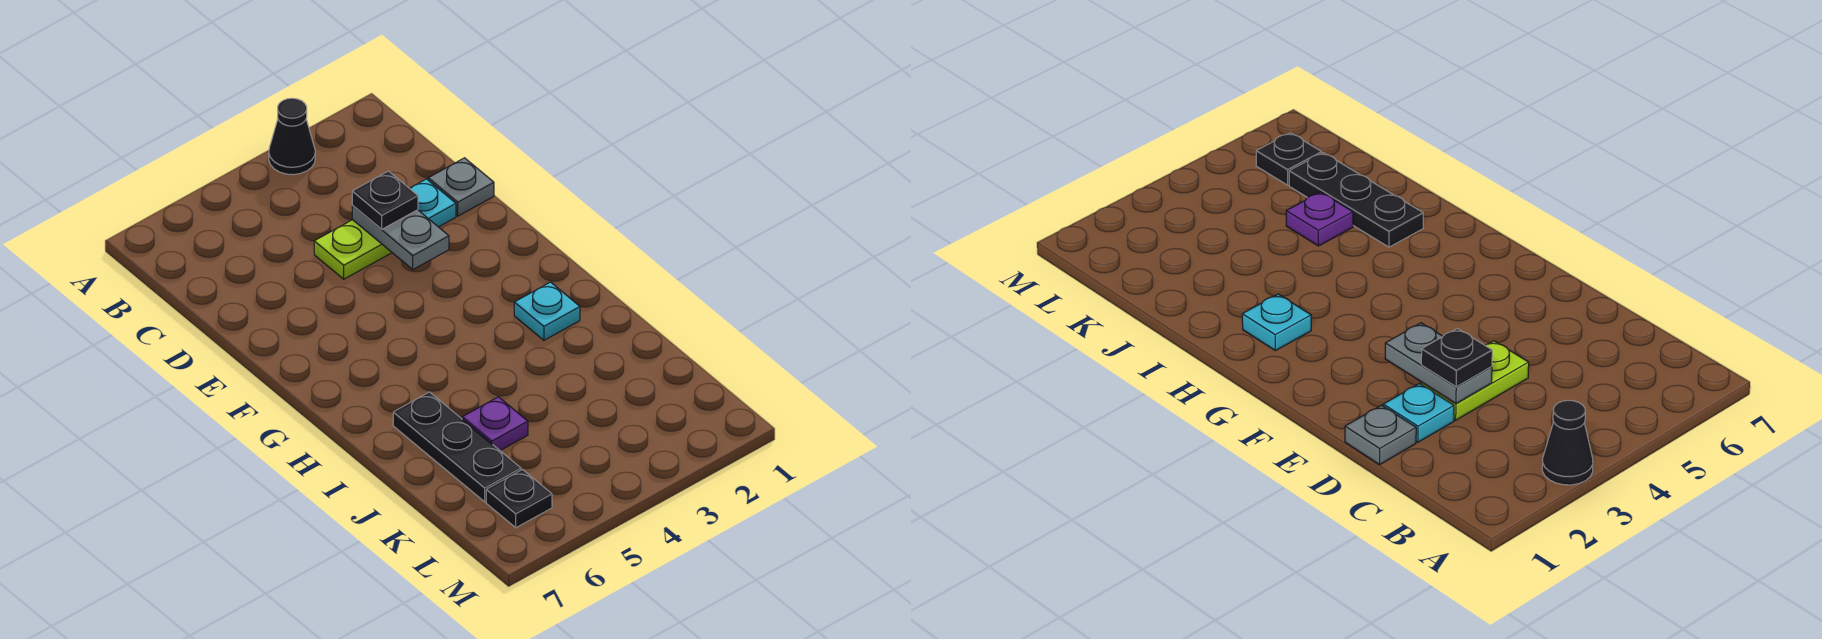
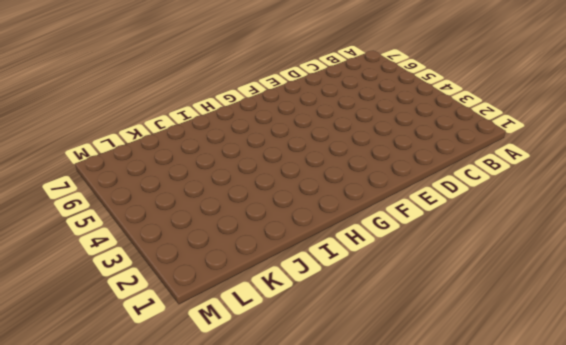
none -> black 1x1 cone [269,98,315,175]
none -> grey 1x1 plate [428,158,494,216]

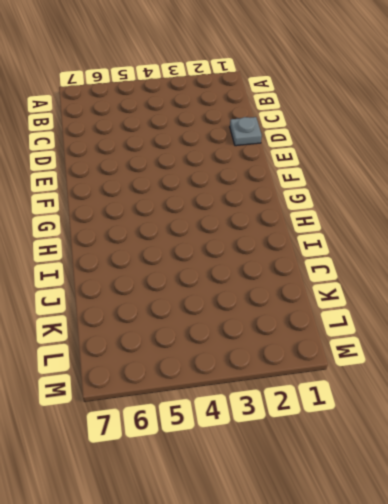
none -> black 1x1 cone [269,98,315,175]
none -> cyan 1x1 plate [410,179,456,227]

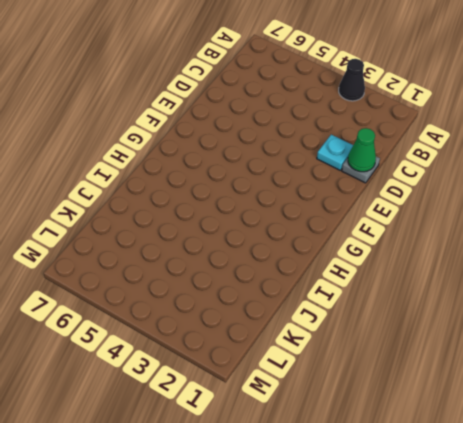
green 1x1 cone [348,128,376,172] -> none
none -> lime 1x2 plate [314,220,392,279]
none -> cyan 1x1 plate [514,282,580,340]

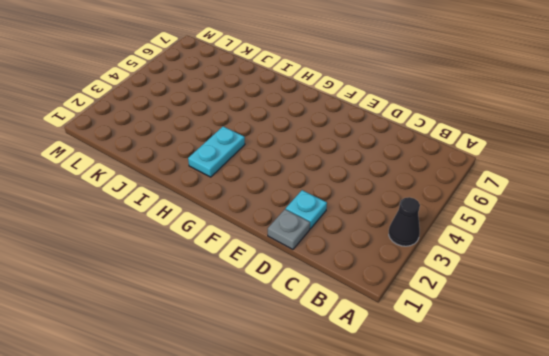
cyan 1x2 plate [188,127,245,177] -> cyan 1x1 plate [514,282,580,340]
none -> lime 1x2 plate [314,220,392,279]
none -> black 1x3 plate [393,392,521,502]

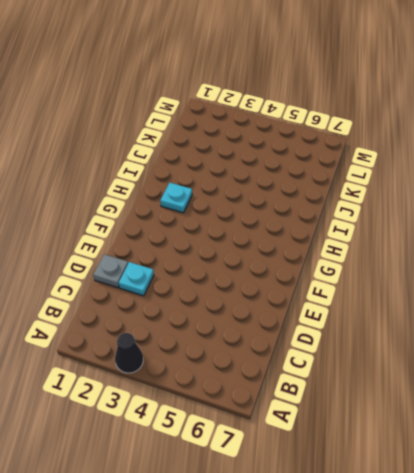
none -> lime 1x2 plate [314,220,392,279]
none -> black 1x3 plate [393,392,521,502]

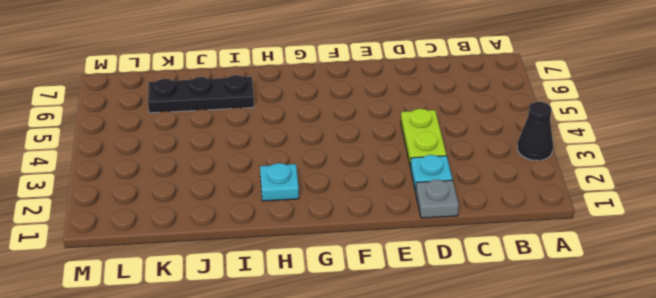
none -> purple 1x1 plate [462,397,528,450]
none -> black 1x1 plate [486,470,552,528]

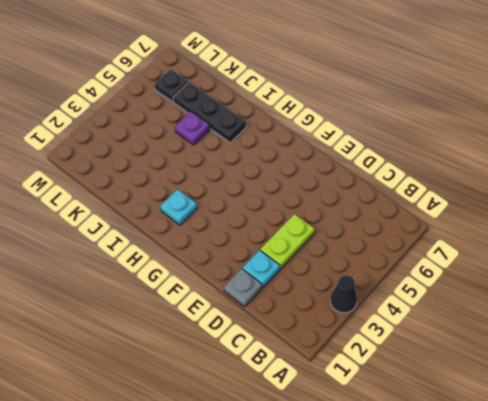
none -> grey 1x2 plate [352,206,449,269]
none -> black 1x1 plate [352,171,418,229]

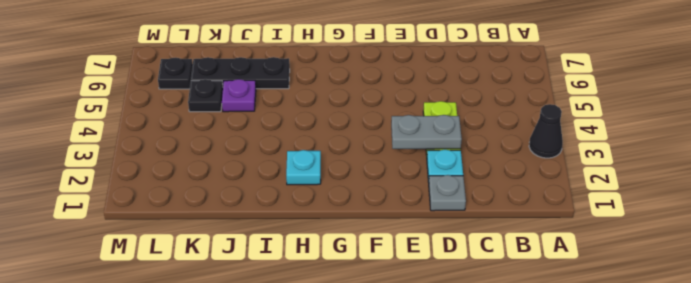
black 1x1 plate [188,79,223,112] -> black 1x1 plate moved to [352,171,418,229]

